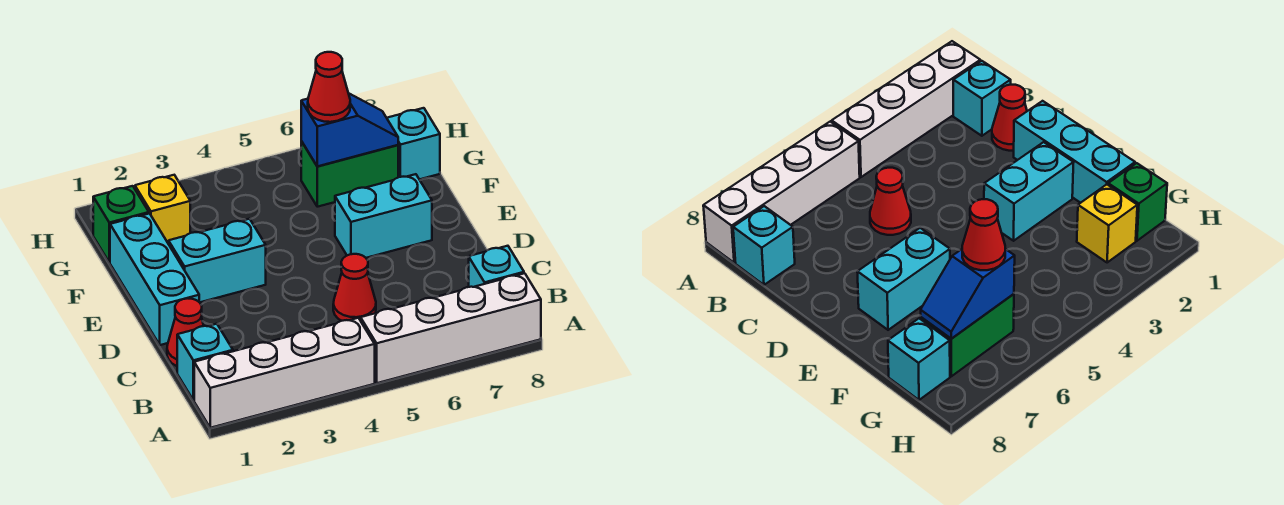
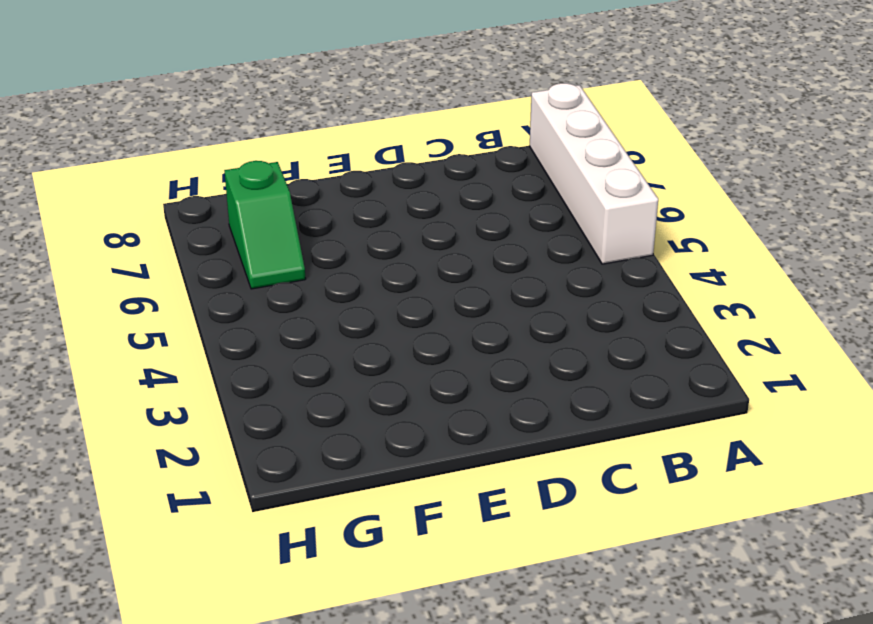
green 1x2 slope [224,161,306,289] -> green 1x2 brick [301,141,398,207]
none -> white 1x4 brick [194,318,375,428]
none -> cyan 1x1 brick [177,324,233,400]
none -> cyan 1x1 brick [469,246,524,287]

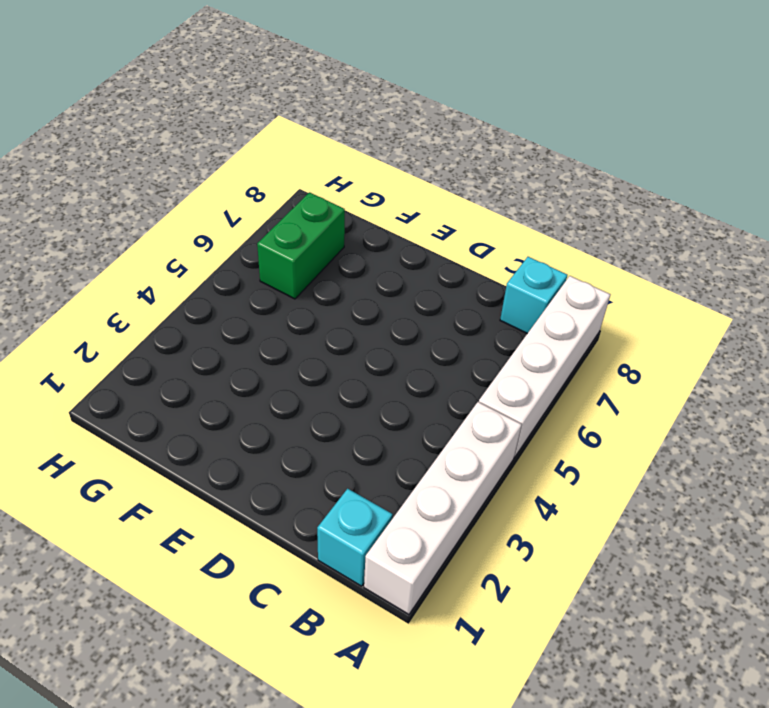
none -> red 1x1 cone [167,299,204,366]
none -> red 1x1 cone [333,254,376,321]
none -> cyan 1x3 brick [110,214,199,345]

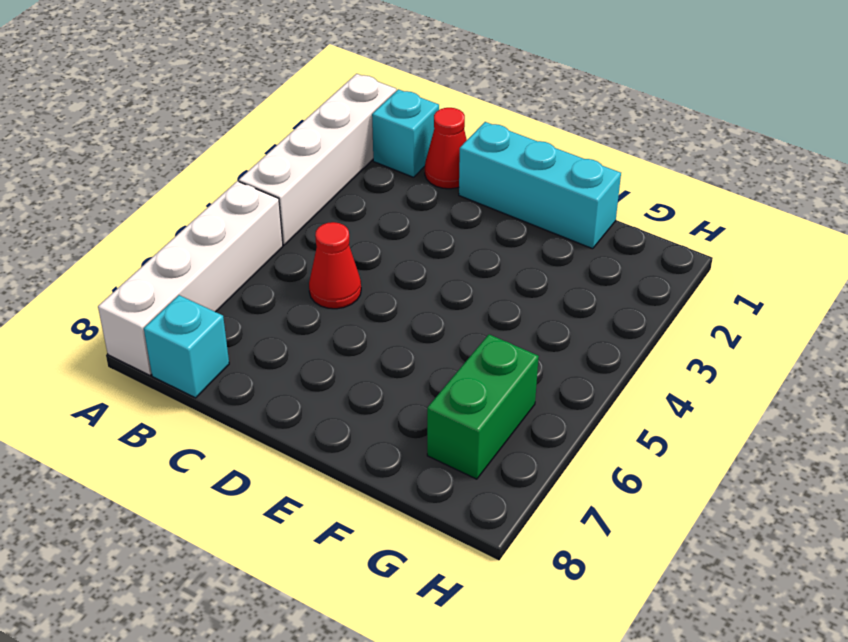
none -> cyan 1x2 brick [169,219,266,302]
none -> cyan 1x2 brick [335,174,432,258]
none -> green 1x1 brick [93,186,149,262]

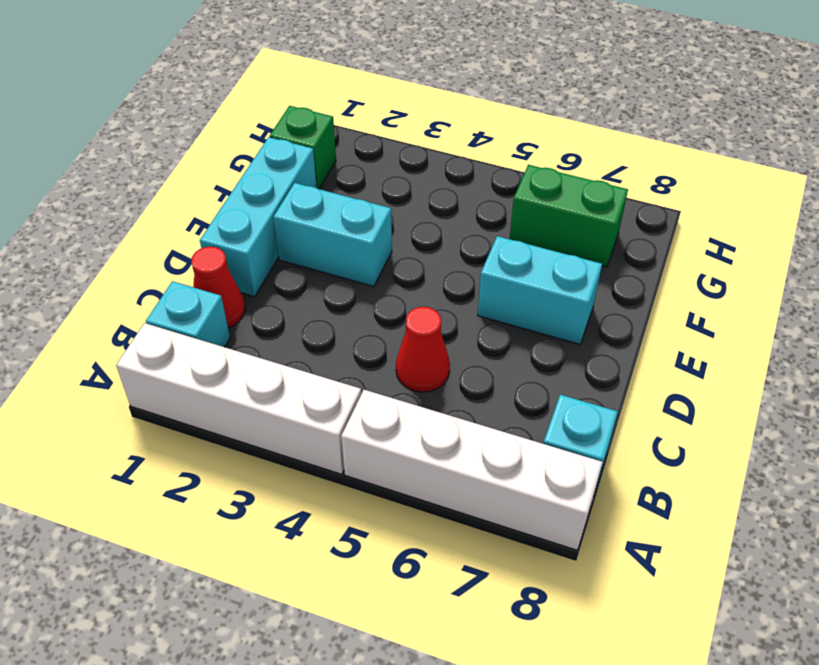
none -> yellow 1x1 brick [135,175,190,244]
none -> cyan 1x1 brick [387,108,440,179]
none -> blue 1x2 slope [301,94,398,166]

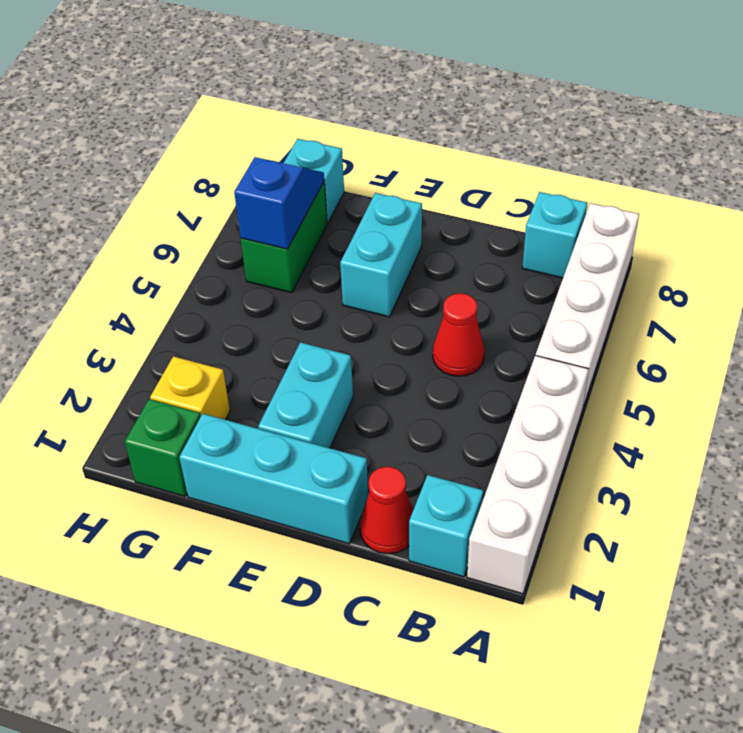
none -> red 1x1 cone [308,52,350,122]

